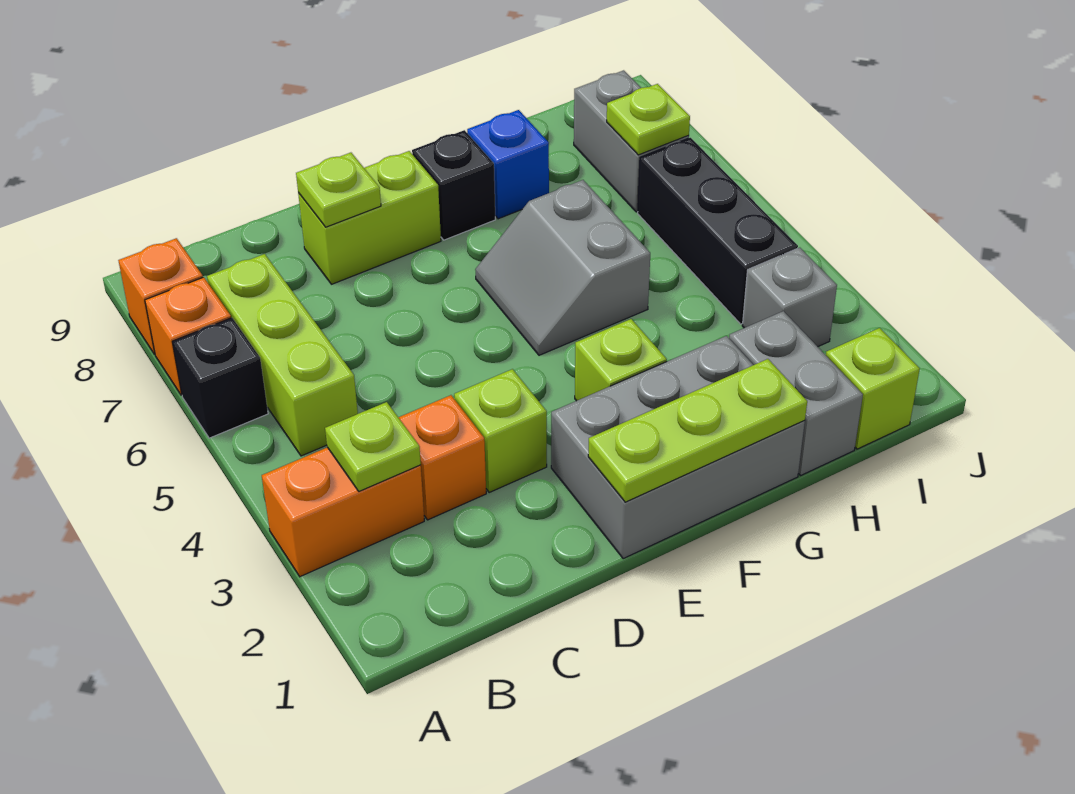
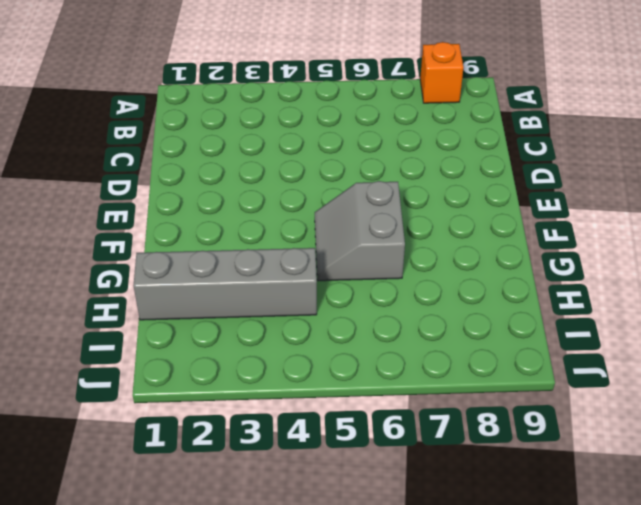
grey 2x2 slope [315,181,405,281] -> grey 2x2 slope turned to [475,180,650,355]
grey 1x4 brick [133,248,317,320] -> grey 1x2 brick [729,311,863,475]
none -> orange 1x2 brick [262,447,424,577]
none -> black 1x1 brick [172,318,268,438]
none -> orange 1x1 brick [145,277,231,395]

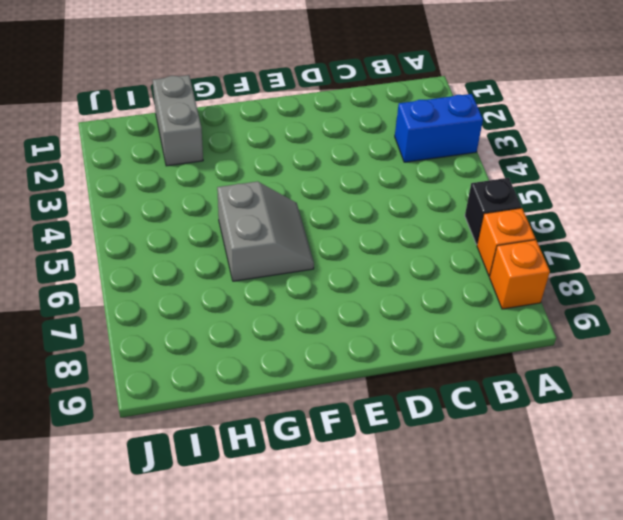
blue 1x2 brick [395,94,483,162] -> orange 1x2 brick [262,447,424,577]
none -> lime 1x3 brick [207,254,358,456]
none -> orange 1x1 brick [398,395,486,520]
none -> lime 1x1 brick [454,369,547,492]

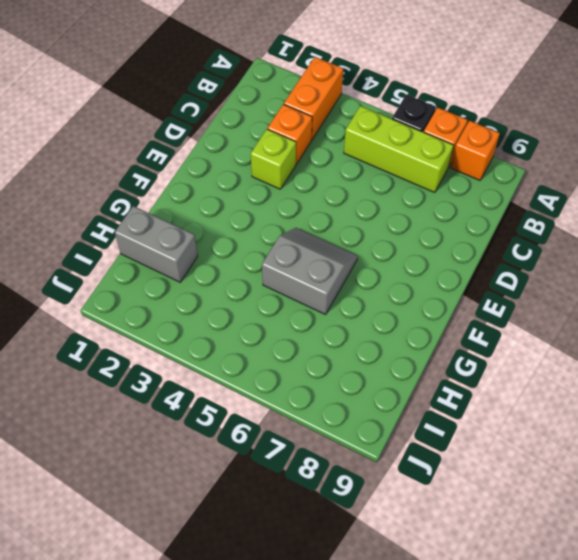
none -> lime 1x2 brick [298,151,441,284]
none -> grey 2x3 brick [551,336,805,559]
none -> lime 1x1 brick [575,319,667,401]

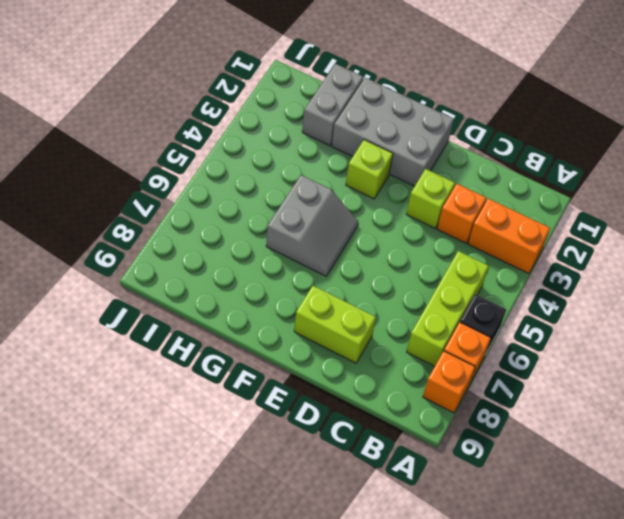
none -> black 1x1 brick [412,130,495,240]
none -> blue 1x1 brick [467,110,549,219]
none -> lime 1x1 brick [826,328,920,449]

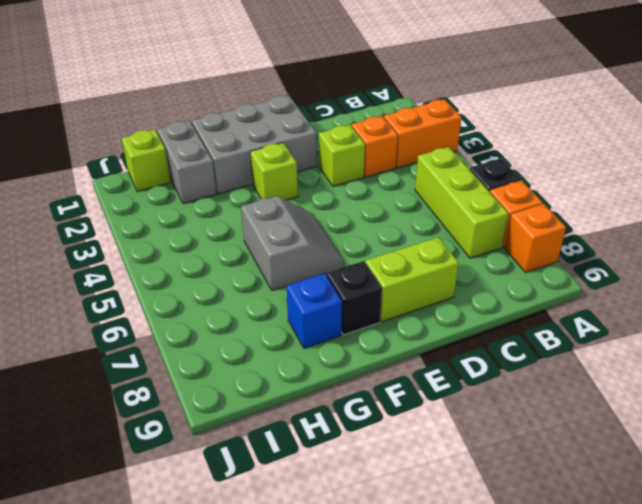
none -> grey 1x1 brick [742,248,837,347]
none -> black 1x3 brick [638,138,798,324]
none -> grey 1x2 brick [574,70,689,212]

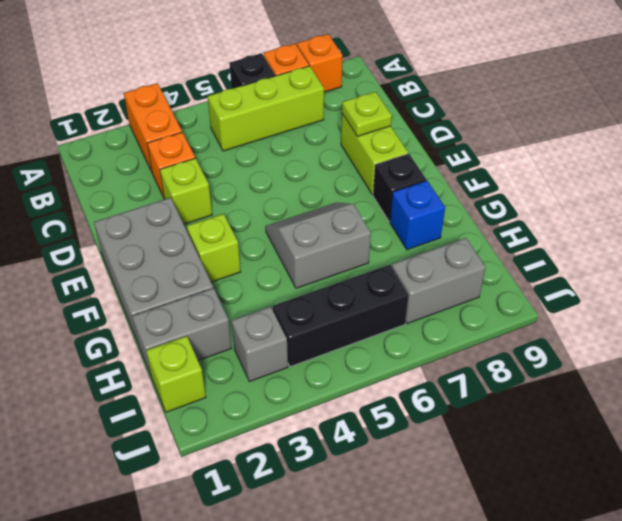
none -> lime 1x1 plate [325,402,421,491]
none -> lime 1x3 plate [588,359,807,502]
none -> lime 1x1 plate [607,84,690,155]

